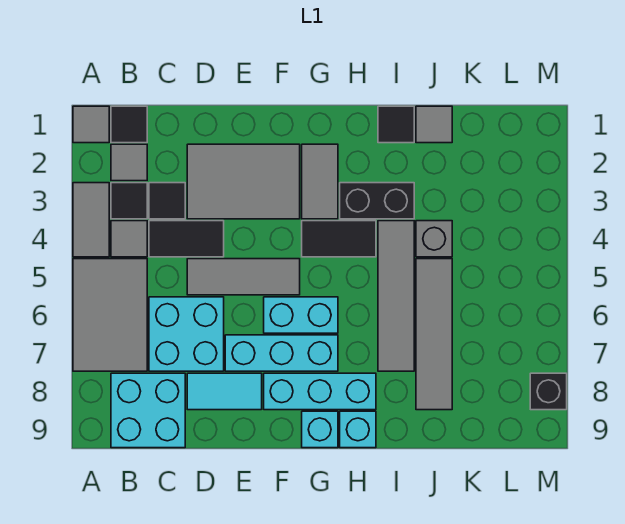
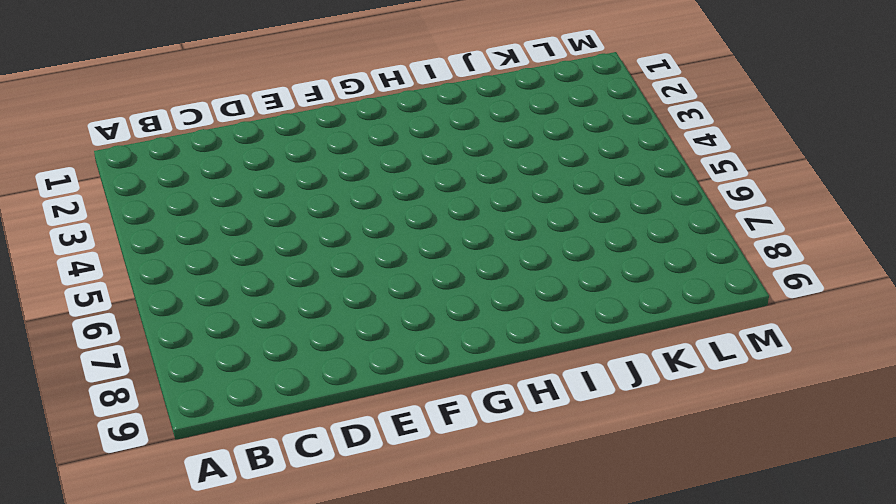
none -> grey 1x1 tile [73,106,109,143]
none -> grey 1x2 tile [73,183,109,257]
none -> grey 2x3 tile [73,259,147,371]

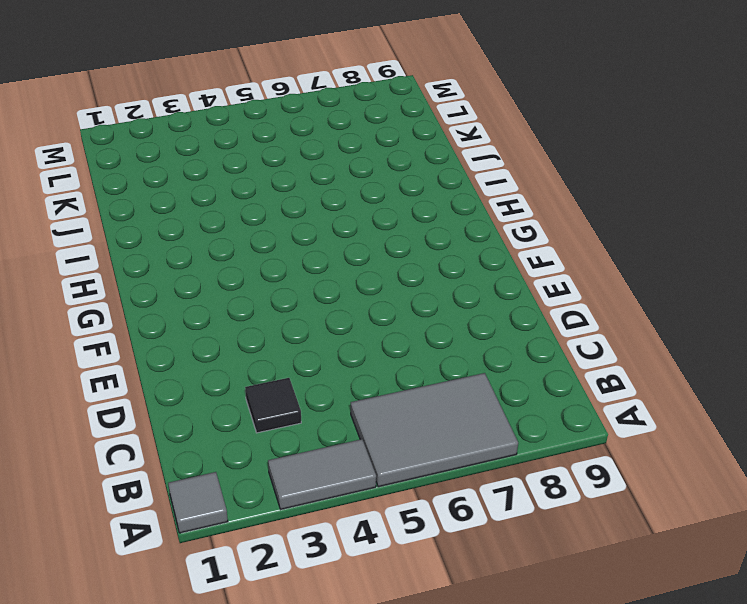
none -> black 1x1 tile [111,106,147,143]
none -> grey 1x1 tile [111,144,147,181]
none -> black 1x1 tile [111,183,147,219]

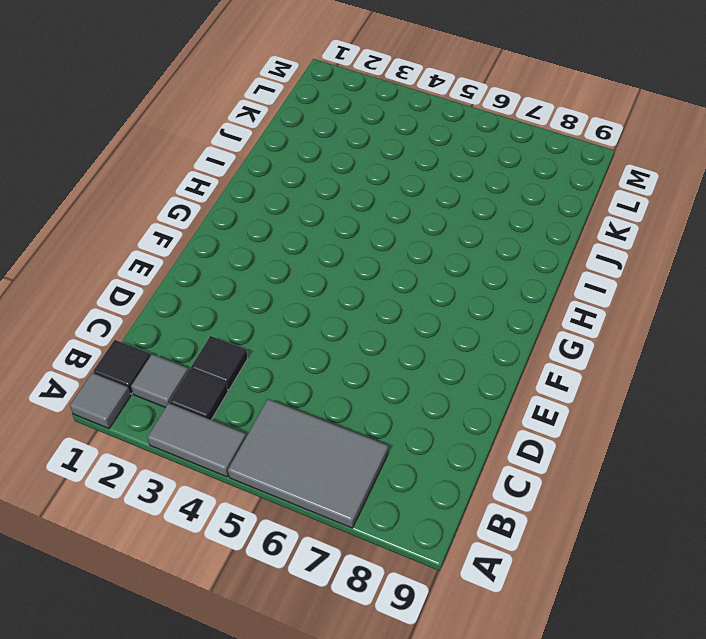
none -> grey 1x1 tile [111,221,147,257]
none -> cyan 2x2 brick [111,373,185,448]
none -> black 1x2 tile [149,221,224,257]

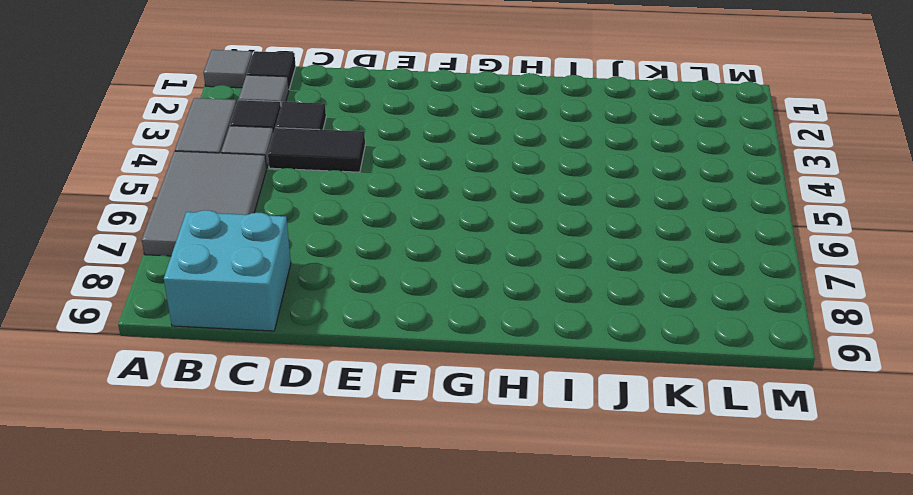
none -> cyan 2x2 brick [149,297,224,371]
none -> grey 2x3 tile [187,144,300,219]
none -> grey 1x3 tile [187,259,300,295]

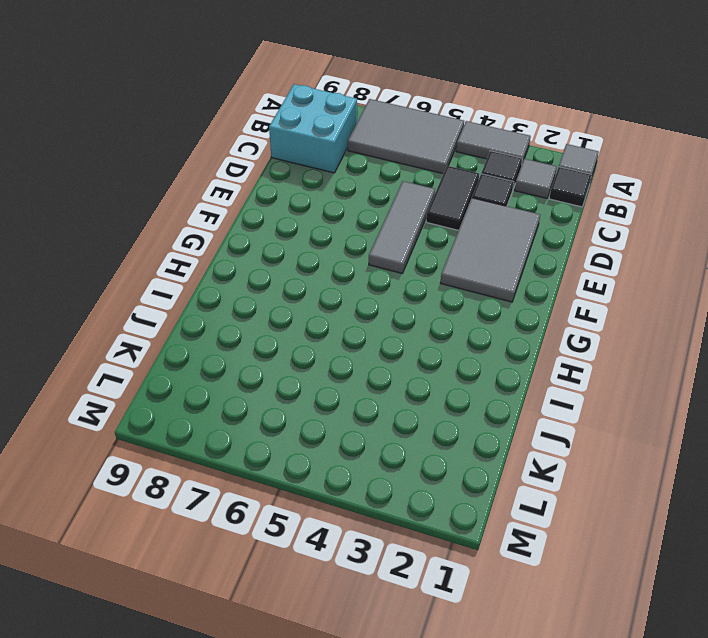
none -> grey 1x1 tile [111,221,147,257]
none -> cyan 2x2 brick [149,297,224,371]
none -> cyan 1x2 tile [187,373,262,410]

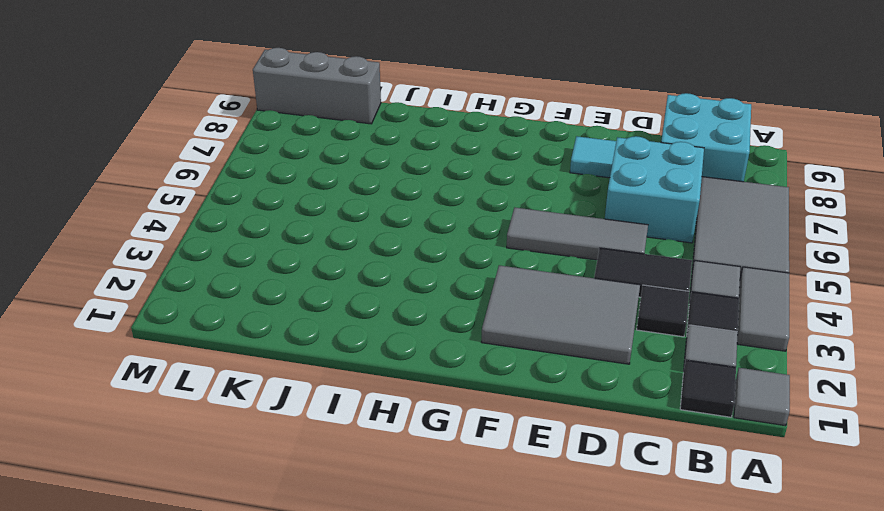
grey 1x3 brick [253,48,381,124] -> none
none -> cyan 1x3 brick [225,335,338,371]
none -> cyan 1x2 brick [264,297,338,333]
none -> cyan 1x3 brick [264,373,376,410]

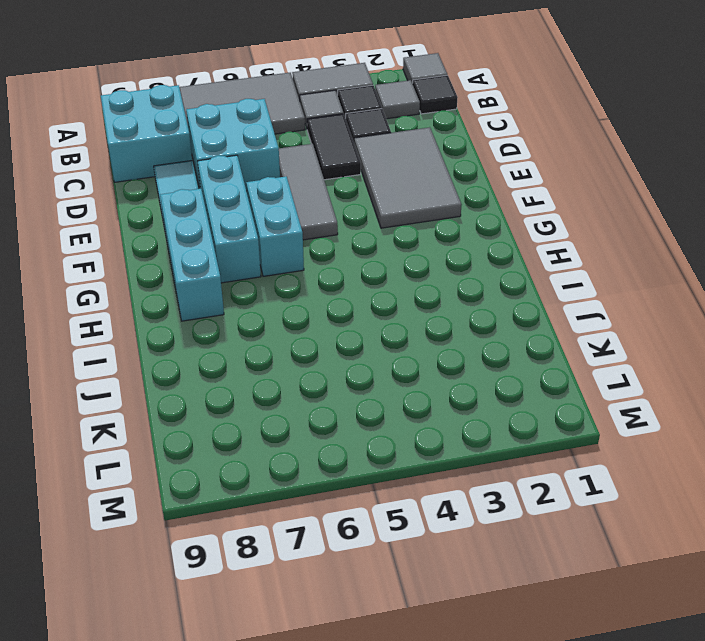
none -> grey 1x2 tile [302,144,338,219]
none -> black 1x2 tile [302,221,376,257]
none -> cyan 1x1 brick [302,411,338,448]

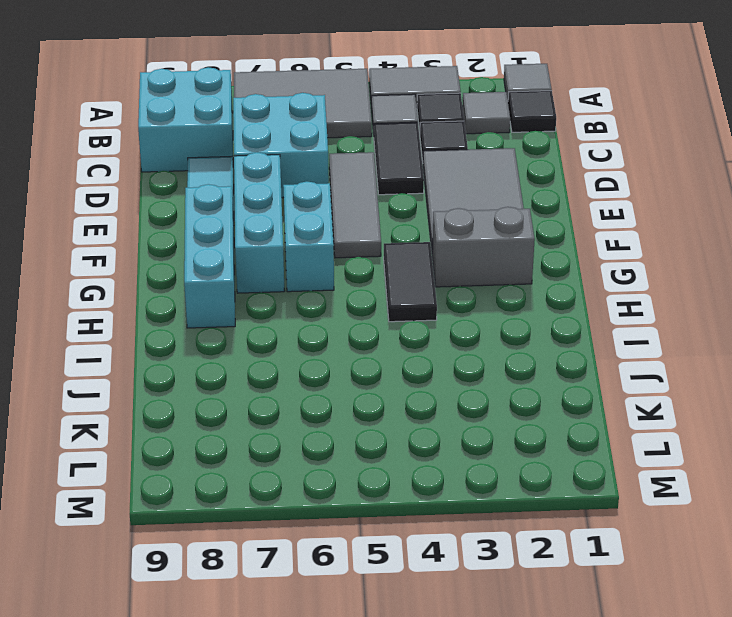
grey 1x2 brick [432,207,535,287] -> grey 1x2 tile [302,144,338,219]
none -> cyan 1x1 brick [302,411,338,448]
none -> black 1x2 brick [340,183,414,219]
none -> cyan 1x1 brick [340,411,376,448]

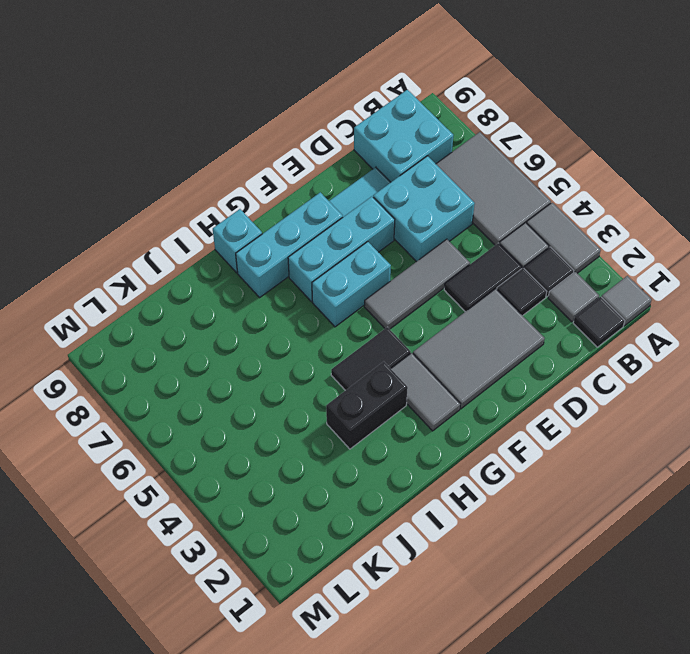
none -> cyan 1x1 brick [302,411,338,448]
none -> black 1x1 tile [378,106,414,143]
none -> grey 1x4 tile [378,221,414,371]

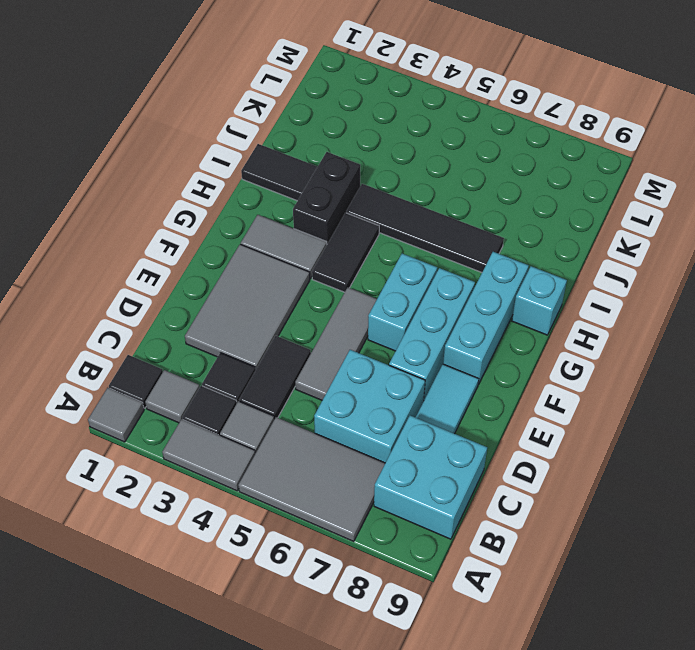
black 1x2 tile [241,144,318,201] -> black 1x1 tile [378,106,414,143]
black 1x4 tile [346,184,504,272] -> grey 1x4 tile [378,221,414,371]
none -> cyan 1x1 brick [302,411,338,448]
none -> grey 1x1 tile [416,106,452,143]
none -> grey 1x1 brick [416,221,452,257]

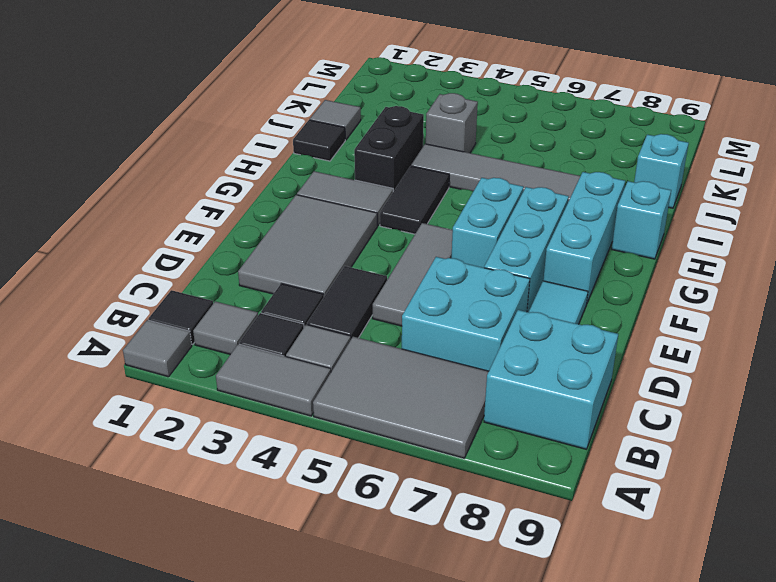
cyan 1x1 brick [634,134,689,208] -> cyan 1x1 brick moved to [302,411,338,448]
none -> grey 1x4 tile [416,259,452,410]
none -> black 1x1 brick [530,373,567,410]

